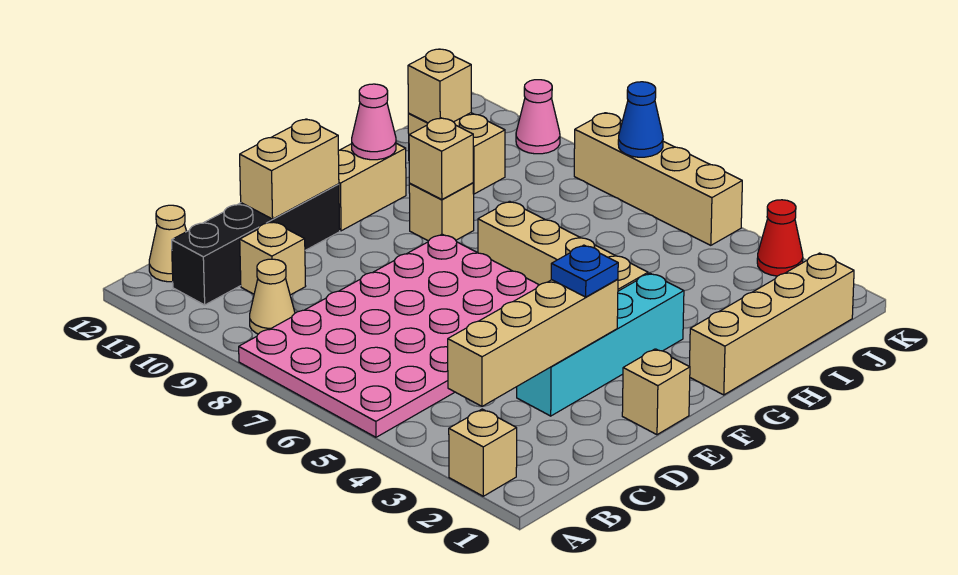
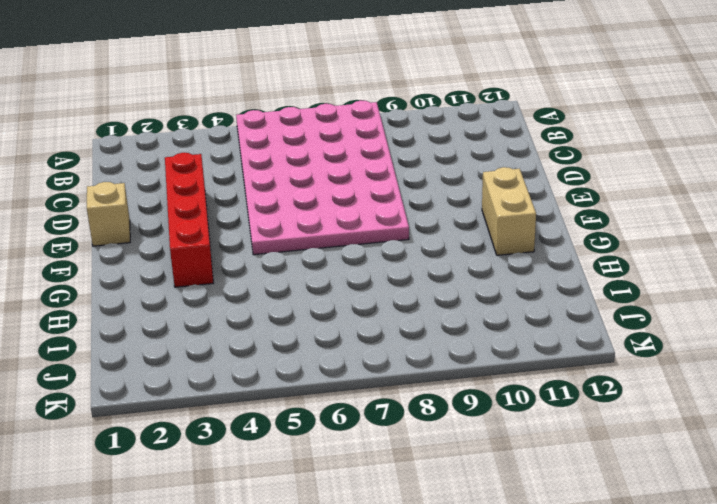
red 1x4 brick [165,153,213,287] -> cyan 1x4 brick [517,273,684,416]
none -> tan 1x1 brick [449,409,517,496]
none -> tan 1x1 cone [250,259,295,334]
none -> black 1x4 brick [172,184,340,305]

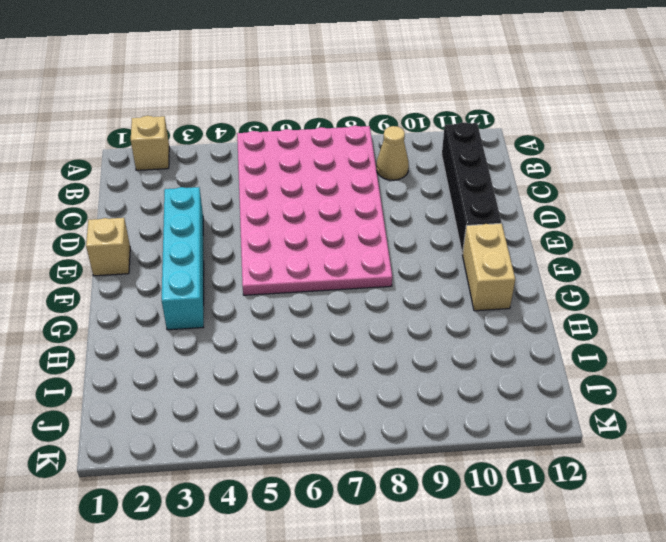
none -> tan 1x1 cone [149,205,187,282]
none -> tan 1x1 brick [240,222,306,295]
none -> tan 1x4 brick [690,253,854,395]

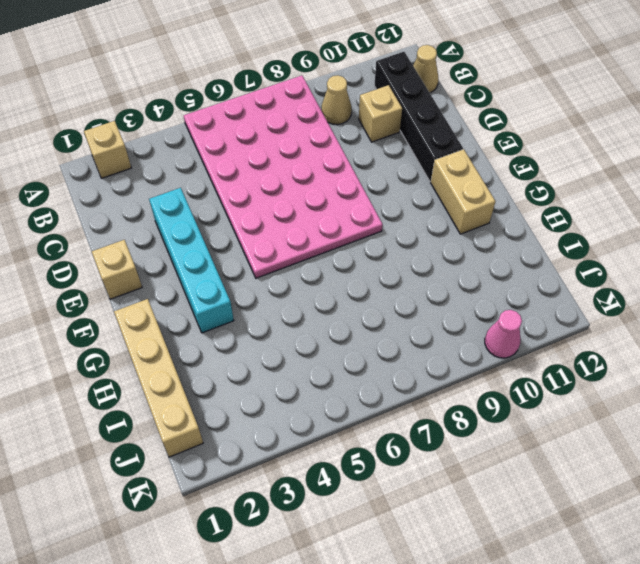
none -> tan 1x4 brick [478,201,648,291]
none -> tan 1x1 brick [409,183,474,241]
none -> tan 1x2 brick [408,113,505,194]

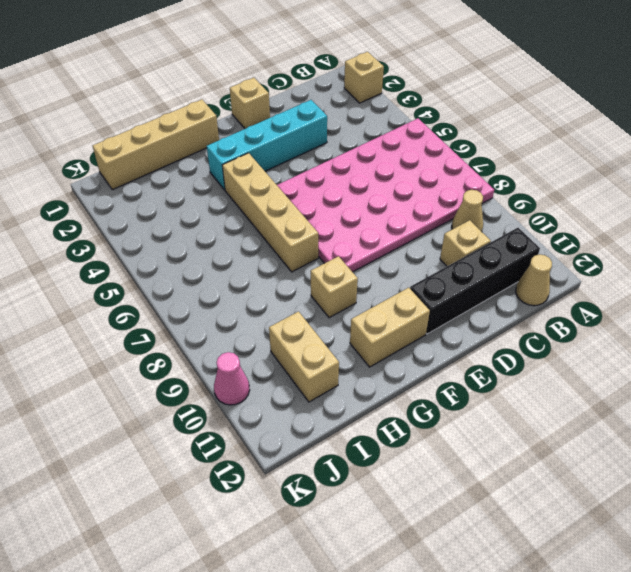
none -> red 1x1 cone [757,200,803,276]
none -> tan 1x4 brick [574,113,742,245]
none -> tan 1x4 brick [448,279,618,406]

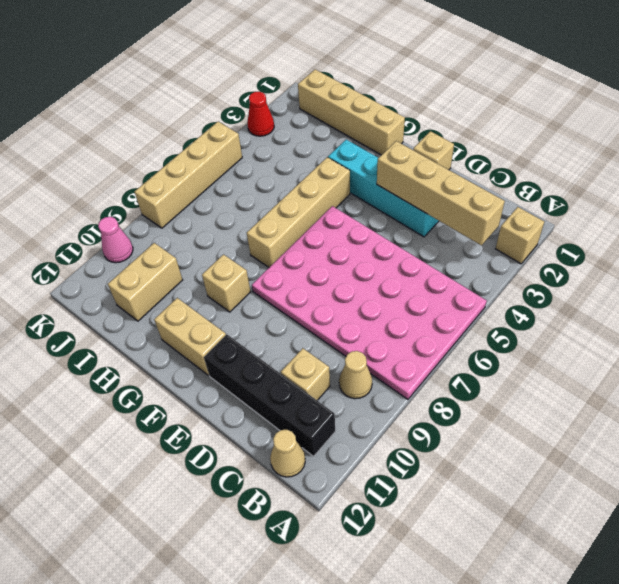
none -> tan 1x2 brick [240,119,339,219]
none -> tan 1x1 brick [409,118,473,200]
none -> pink 1x1 cone [352,84,396,160]

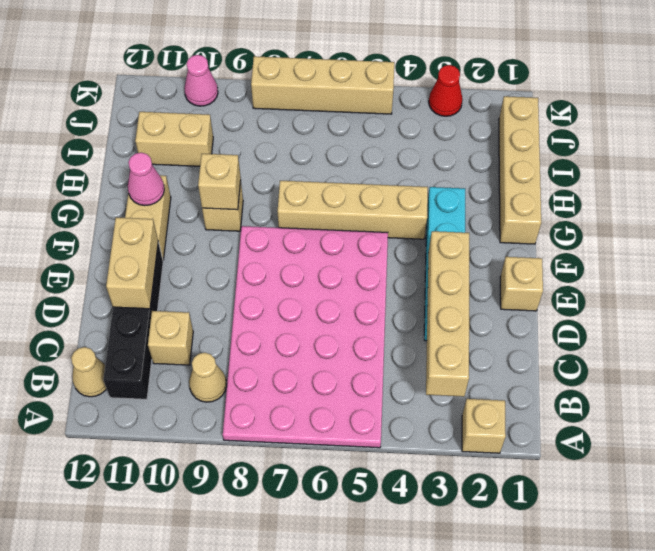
none -> tan 1x1 brick [408,49,471,123]
none -> blue 1x1 cone [618,82,663,157]
none -> blue 1x1 plate [551,245,618,297]

